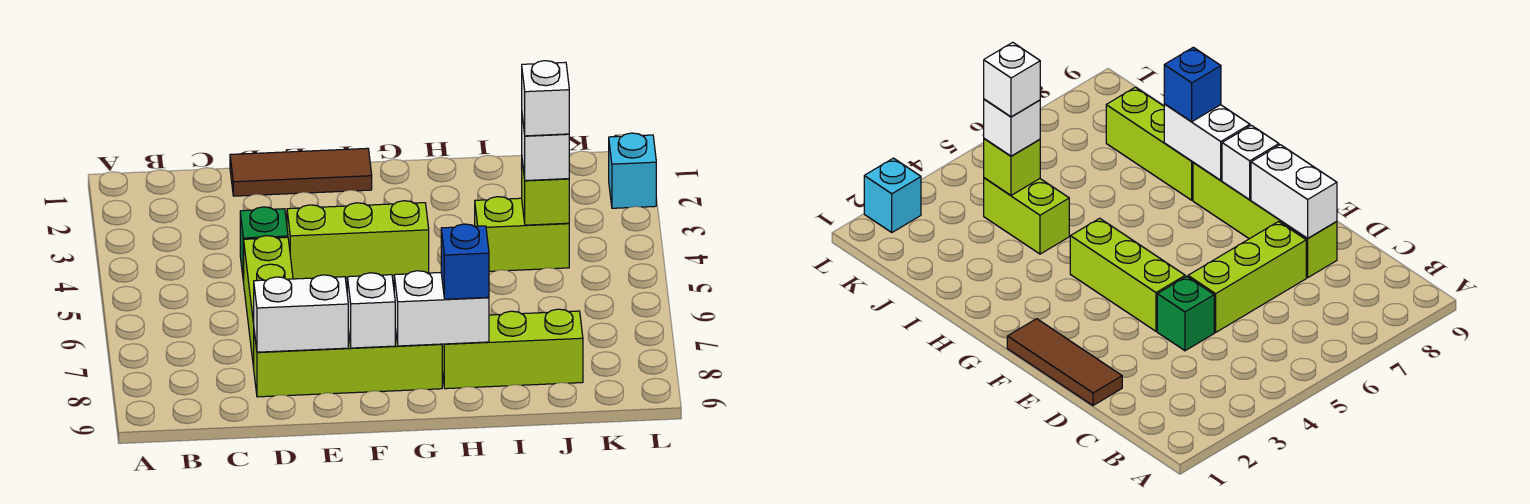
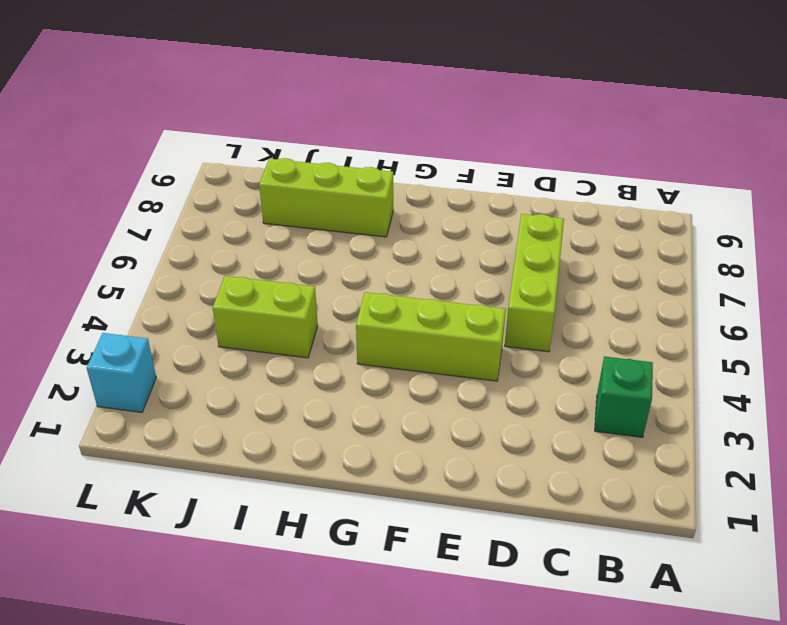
green 1x1 brick [595,356,653,437] -> green 1x1 brick moved to [240,207,288,282]
none -> brown 1x3 tile [230,148,372,196]
none -> lime 1x4 brick [254,329,442,397]
none -> white 1x2 brick [254,275,348,352]

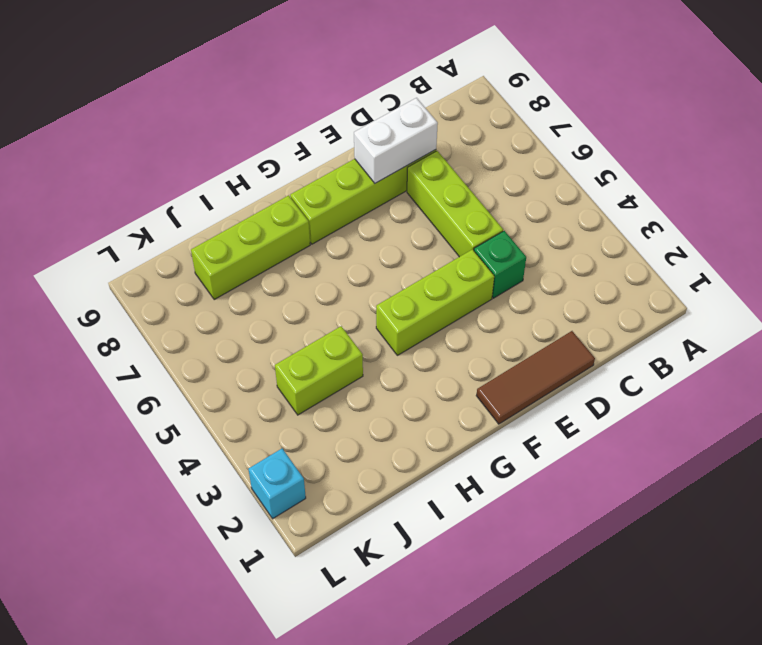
none -> white 1x1 brick [347,273,395,348]
none -> white 1x2 brick [394,271,489,346]
none -> lime 1x1 brick [521,161,569,225]

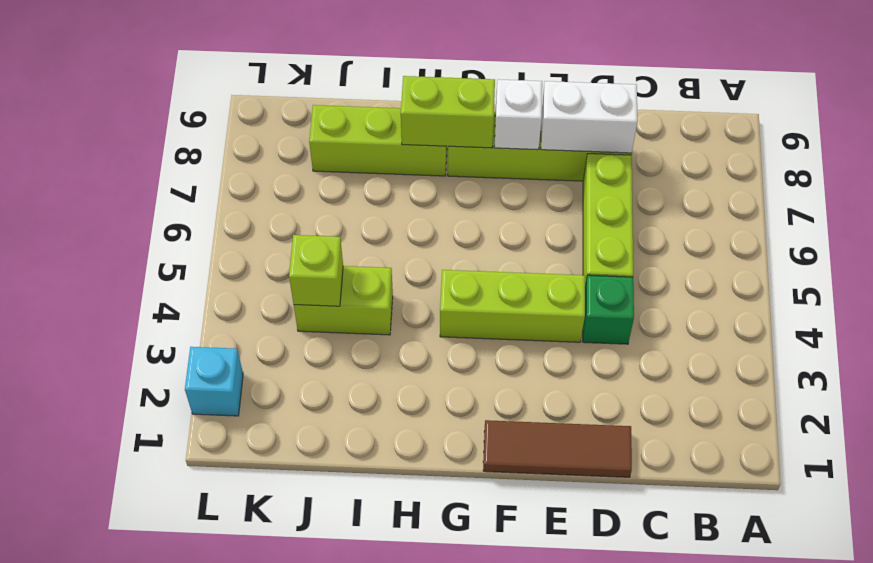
lime 1x2 brick [401,76,495,148] -> white 1x2 brick [394,271,489,346]
none -> blue 1x1 brick [441,224,489,299]
none -> white 1x1 brick [522,117,569,181]
none -> white 1x1 brick [522,61,569,136]

